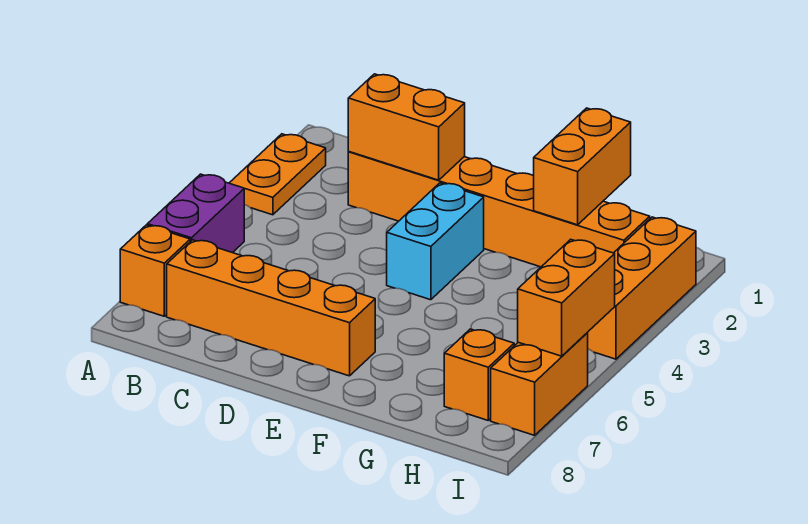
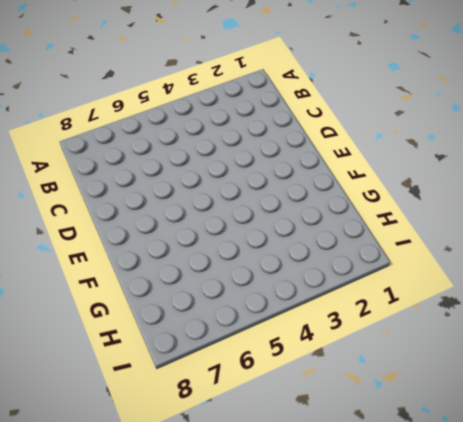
none -> orange 1x2 plate [230,134,326,215]
none -> purple 1x2 brick [147,174,244,253]
none -> orange 1x1 brick [120,225,190,316]

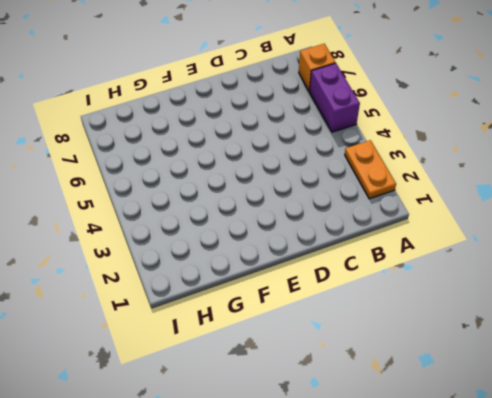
none -> orange 1x4 brick [167,240,375,376]
none -> orange 1x6 brick [348,152,650,267]
none -> cyan 1x2 brick [387,183,484,300]

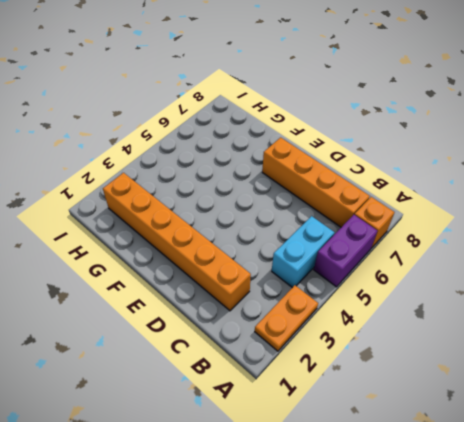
cyan 1x2 brick [272,216,334,288] -> cyan 1x2 brick moved to [387,183,484,300]
none -> orange 1x1 brick [444,329,514,420]
none -> orange 1x3 brick [587,217,696,359]
none -> orange 1x2 brick [491,333,588,435]

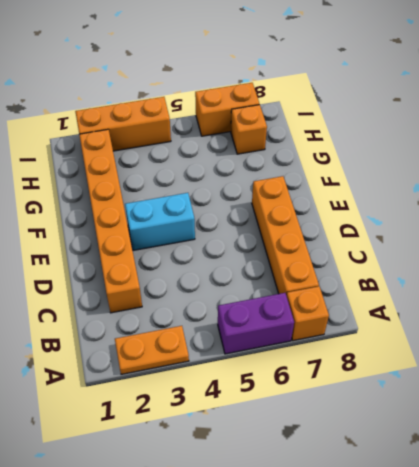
none -> orange 1x2 brick [348,74,465,180]
none -> orange 1x2 brick [534,108,631,225]
none -> orange 1x2 brick [518,239,615,356]

